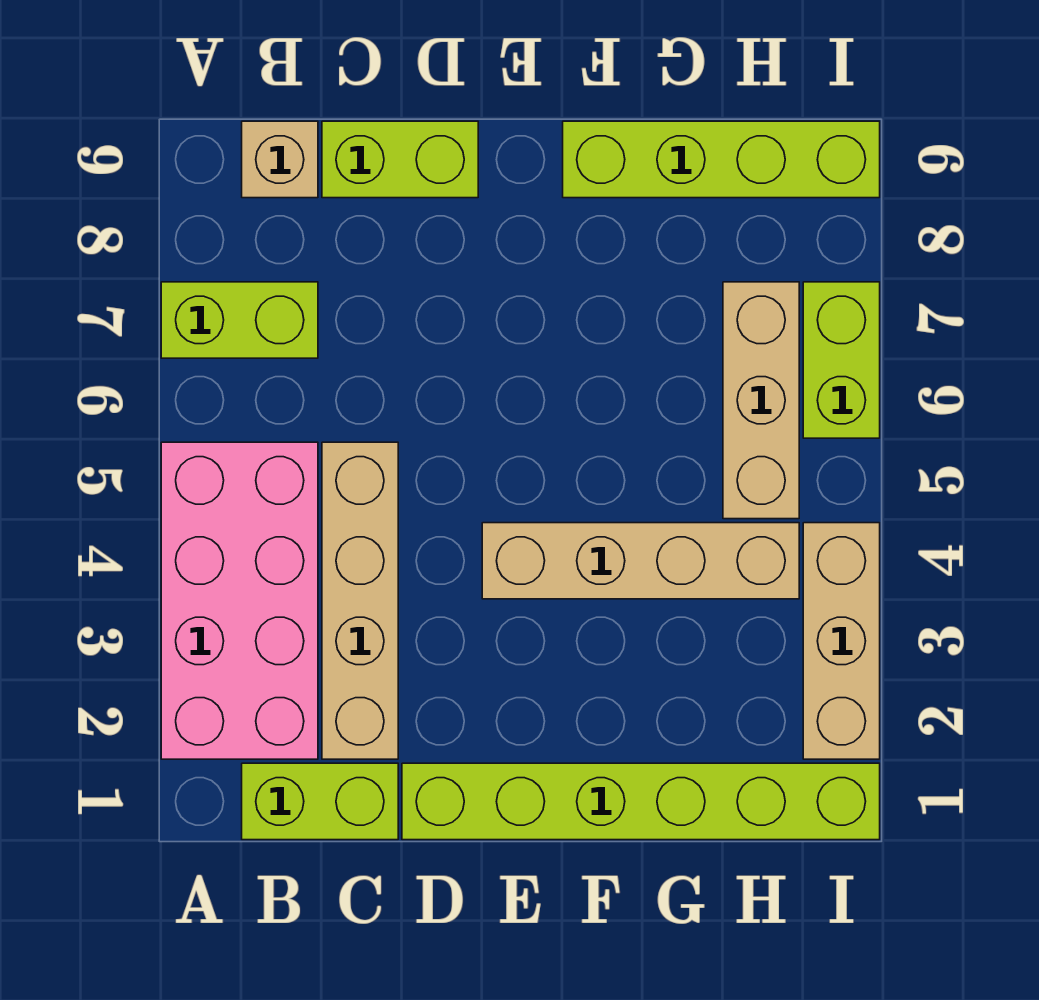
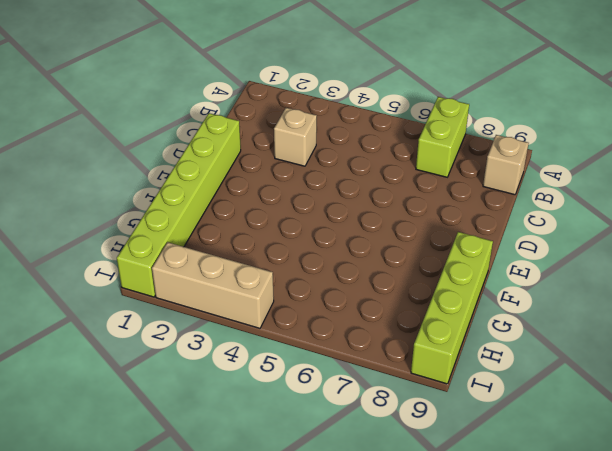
tan 1x1 brick [274,108,317,166] -> tan 1x4 brick [322,442,398,759]
none -> pink 2x4 brick [161,442,318,759]
none -> lime 1x2 brick [242,763,398,840]
none -> lime 1x2 brick [322,121,478,198]

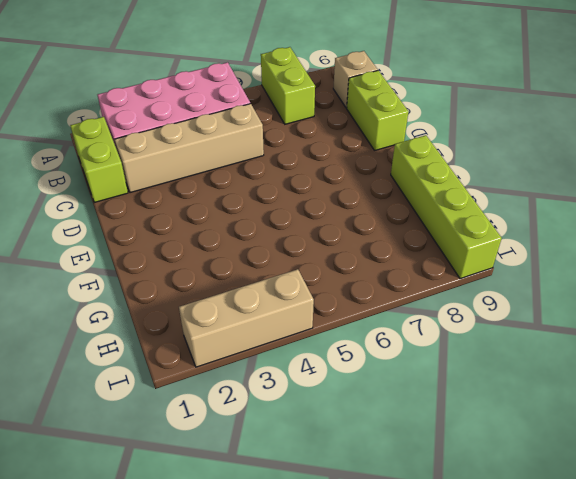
none -> lime 1x6 brick [402,763,880,840]
none -> tan 1x4 brick [482,523,799,599]
none -> tan 1x3 brick [723,282,799,519]

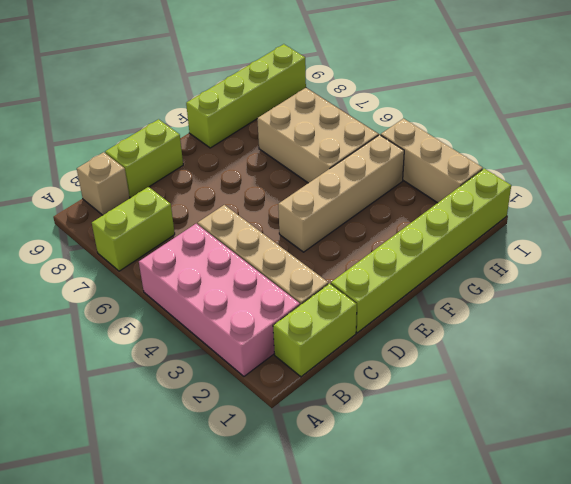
tan 2x3 brick [257,88,378,183] -> tan 1x3 brick [723,282,799,519]
none -> lime 1x2 brick [803,282,880,438]

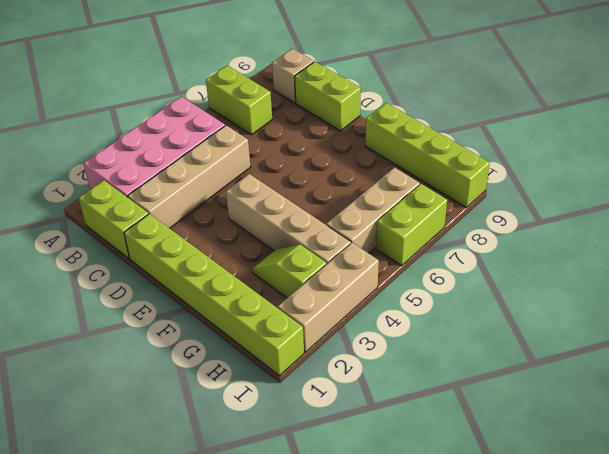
lime 1x2 slope [253,244,326,298] -> none

